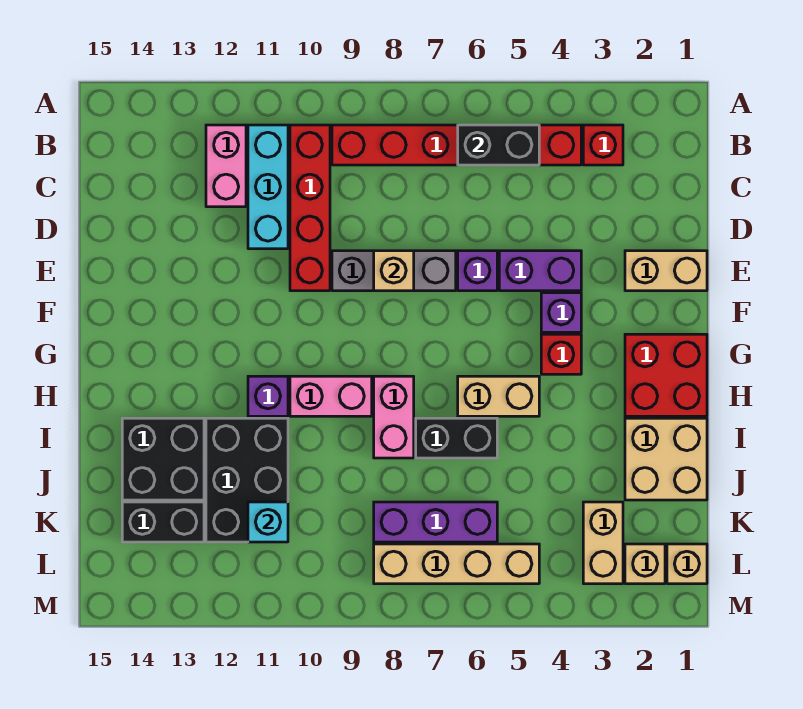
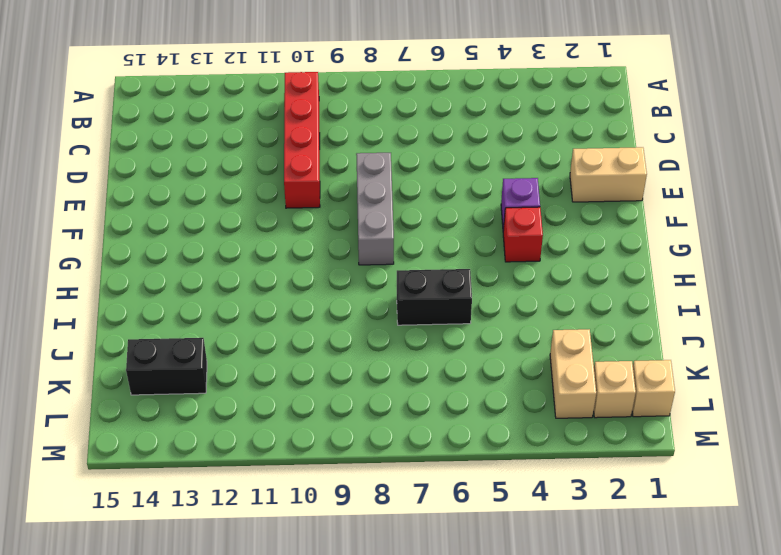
grey 1x3 brick [356,153,394,265] -> grey 1x3 brick turned to [332,251,456,291]
none -> red 1x1 brick [583,125,623,165]
none -> red 1x6 brick [332,125,581,165]
none -> cyan 1x3 brick [248,125,288,249]

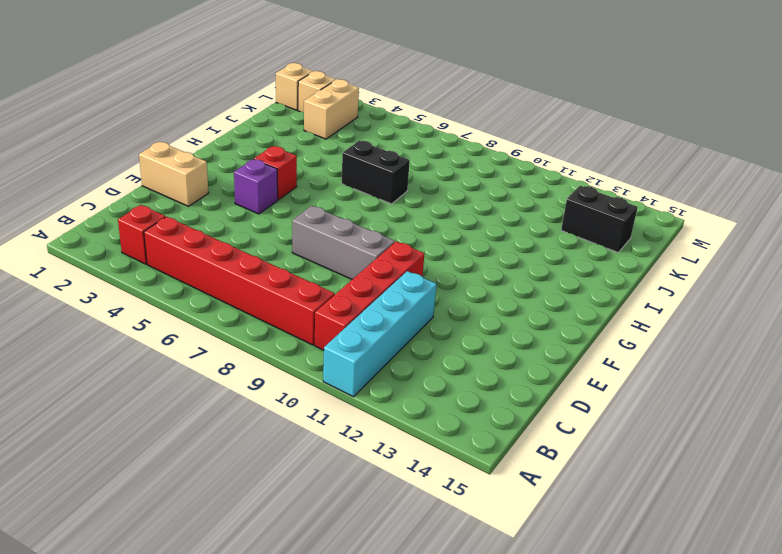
cyan 1x4 brick [323,271,437,397] -> cyan 1x3 brick [248,125,288,249]
none -> pink 1x2 brick [206,125,246,207]
none -> purple 1x2 brick [499,251,581,291]
none -> purple 1x1 brick [458,251,497,291]

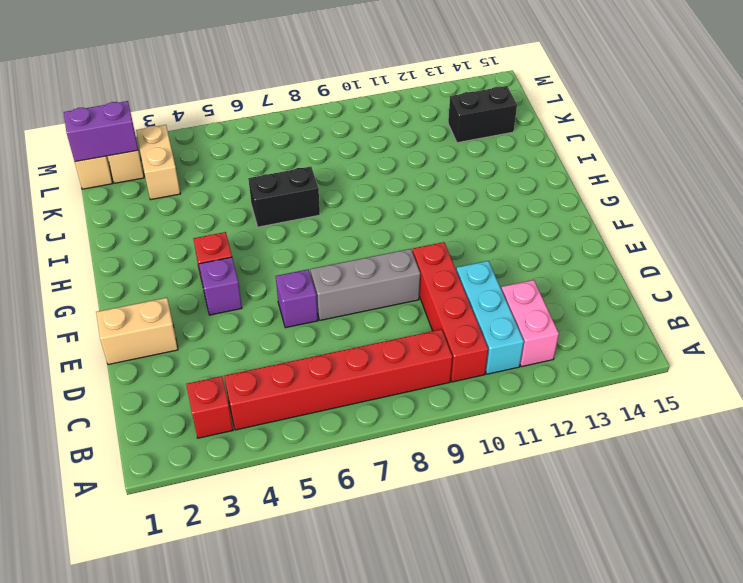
purple 1x2 brick [64,101,138,162] -> purple 1x2 brick moved to [499,251,581,291]
none -> red 2x2 brick [625,334,707,416]
none -> tan 1x2 brick [458,376,539,416]
none -> pink 1x2 brick [374,376,414,458]

